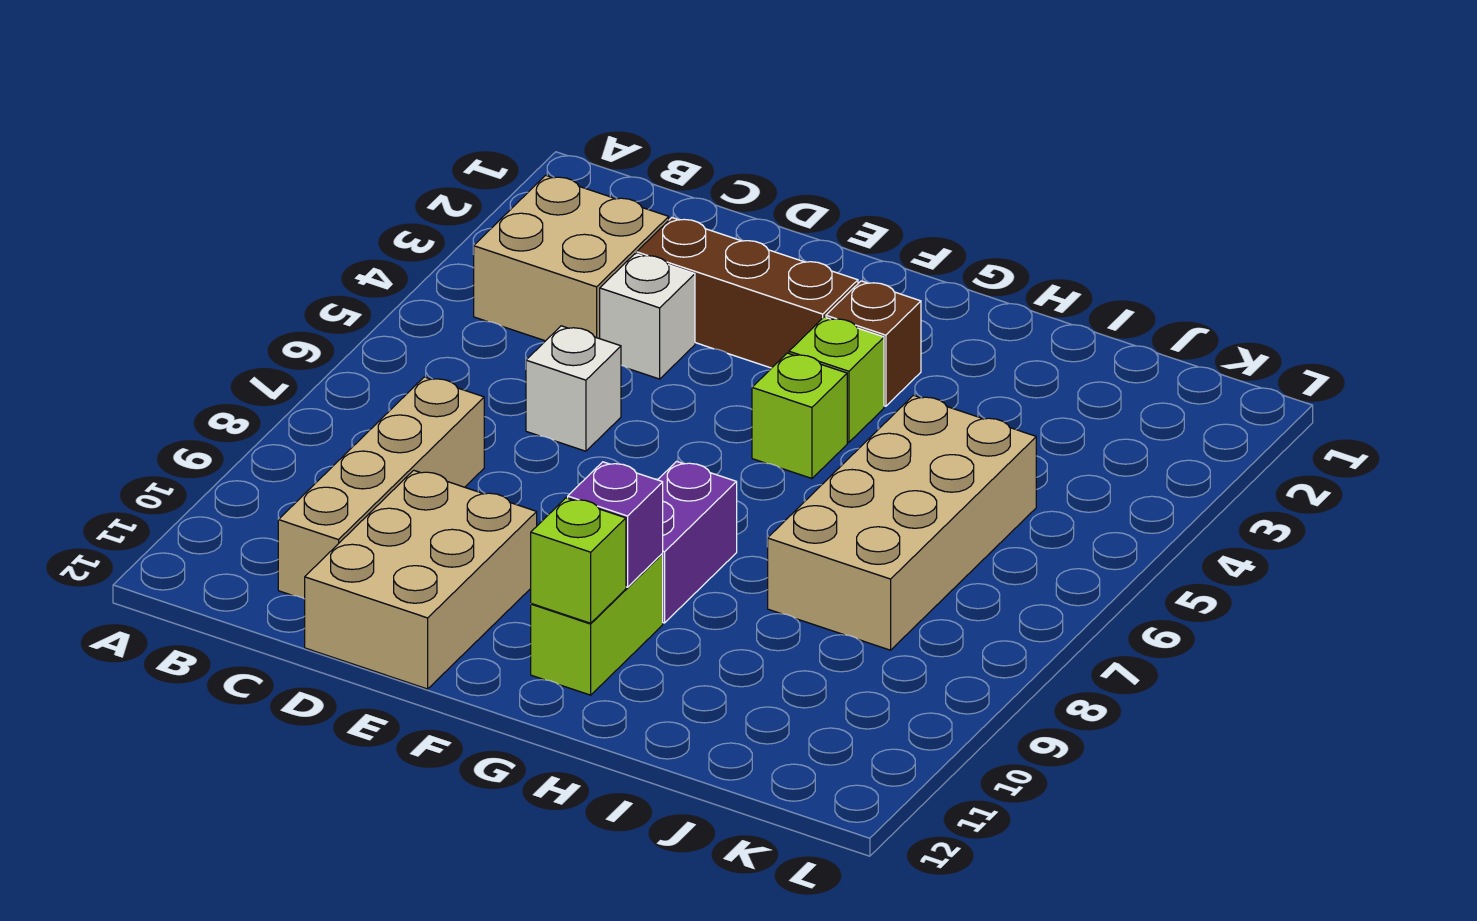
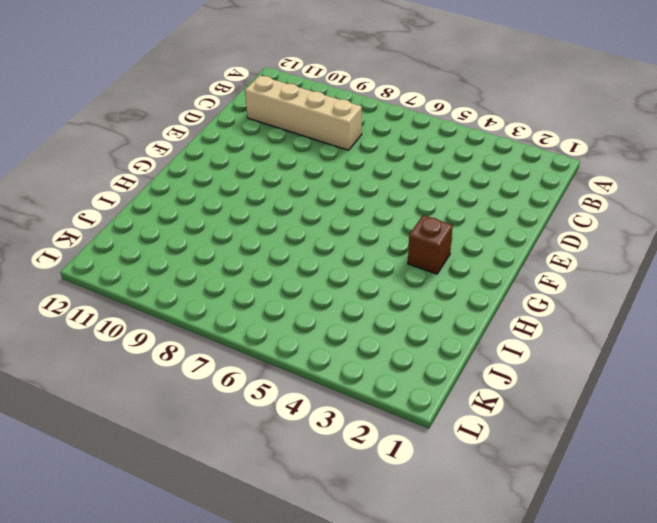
none -> tan 2x2 brick [474,175,669,341]
none -> brown 1x3 brick [637,218,858,368]
none -> white 1x1 brick [600,254,695,379]

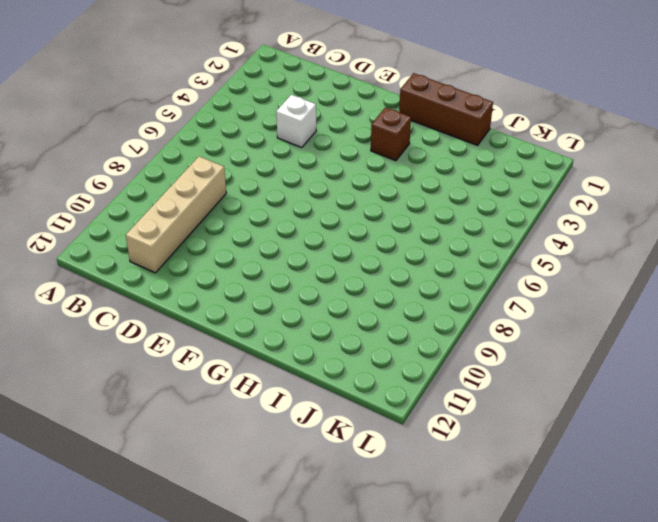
brown 1x3 brick [399,73,493,145] -> brown 1x3 brick moved to [637,218,858,368]
none -> tan 2x2 brick [474,175,669,341]
none -> white 1x1 brick [526,326,621,451]
none -> tan 2x3 brick [305,470,537,689]

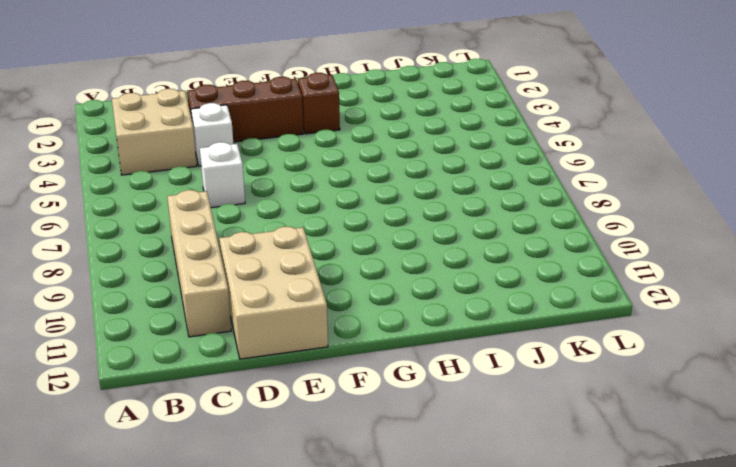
none -> lime 1x1 brick [789,317,884,442]
none -> lime 1x1 brick [752,353,847,478]
none -> purple 1x2 brick [658,461,737,623]

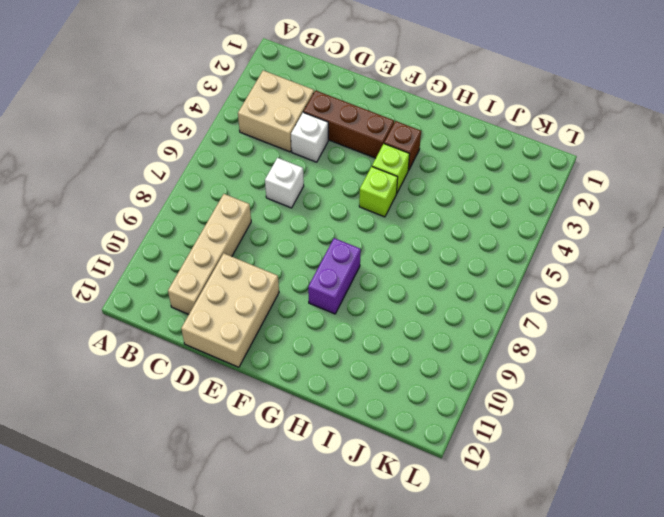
none -> lime 1x2 brick [531,554,663,695]
none -> tan 2x4 brick [768,395,1036,650]
none -> purple 1x1 brick [568,462,663,587]

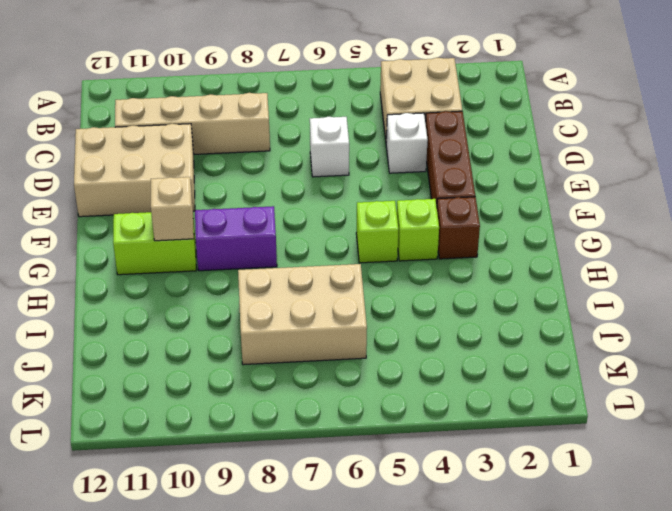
tan 1x1 brick [151,177,194,241] -> purple 1x1 brick [568,462,663,587]
tan 2x3 brick [238,264,367,365] -> tan 2x4 brick [768,395,1036,650]
none -> lime 1x1 brick [531,498,626,623]

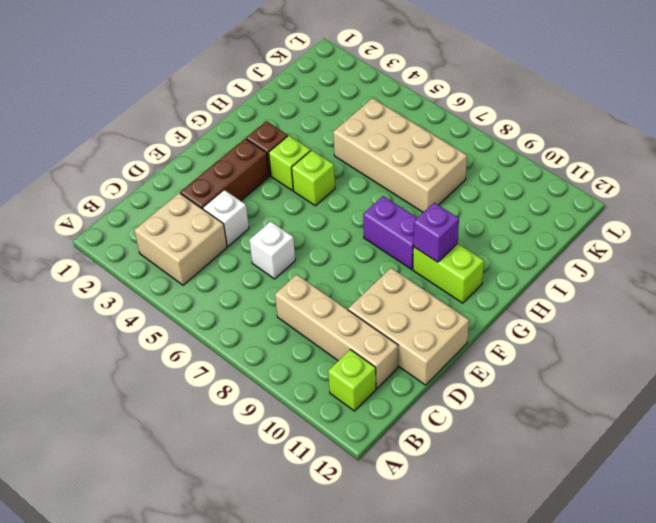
lime 1x1 brick [328,350,376,411] -> lime 1x1 brick moved to [531,498,626,623]

